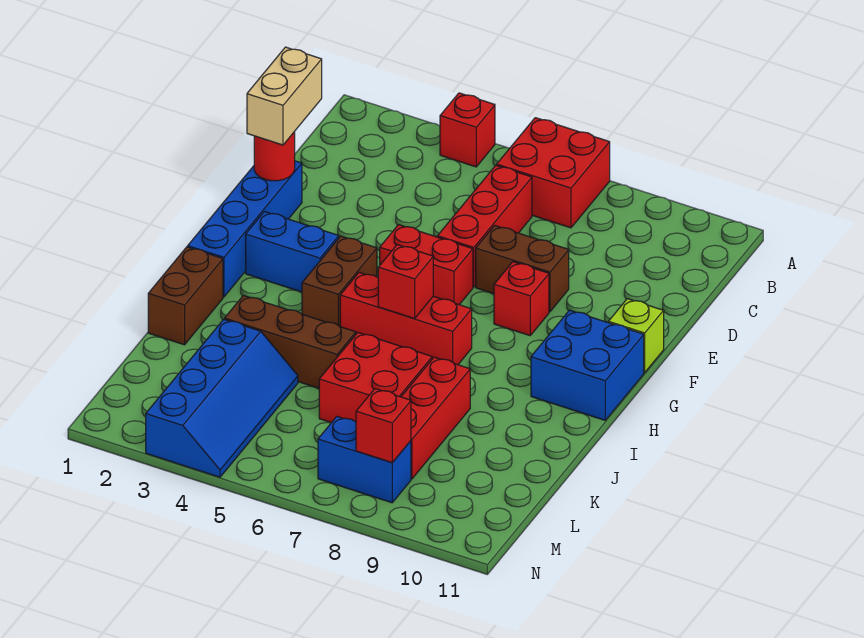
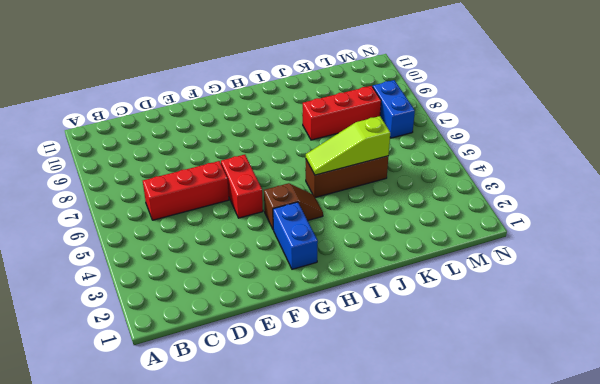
brown 1x2 slope [264,183,323,229] -> brown 1x2 brick [302,236,377,326]
brown 1x3 brick [306,156,388,198] -> brown 1x3 brick turned to [225,296,356,388]
lime 1x3 slope [306,116,390,175] -> none
none -> red 1x1 brick [440,93,495,167]
none -> red 2x2 brick [497,118,610,228]
none -> blue 1x4 brick [188,161,302,297]

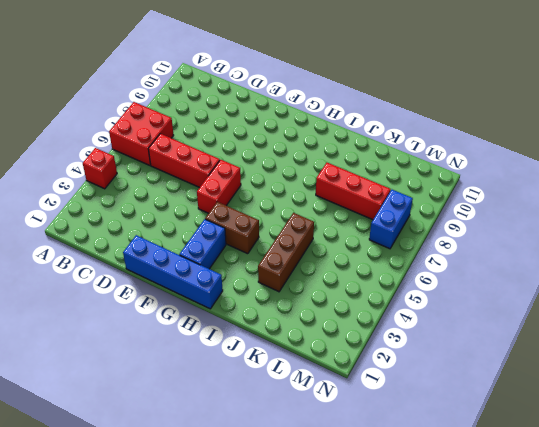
none -> brown 1x2 brick [476,226,569,312]
none -> red 1x1 brick [494,262,549,336]
none -> lime 1x1 brick [608,299,664,373]

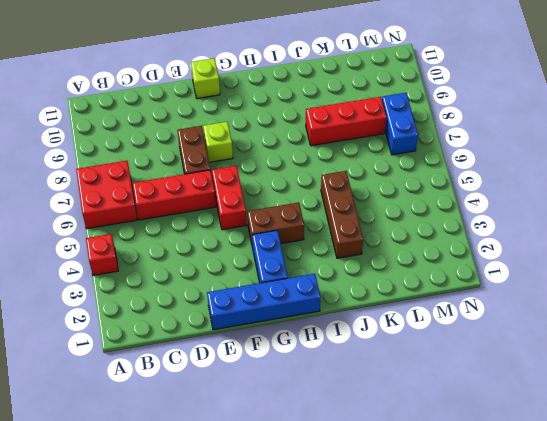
lime 1x1 brick [203,122,233,162] -> red 1x1 brick [494,262,549,336]
none -> blue 2x2 brick [531,310,644,420]
none -> red 1x3 brick [340,272,472,365]
none -> brown 1x2 brick [148,247,223,345]

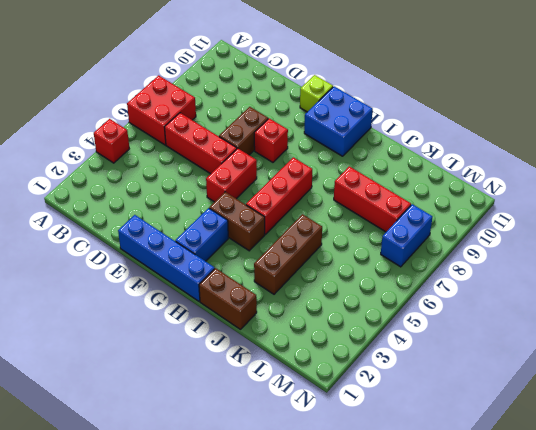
none -> red 2x2 brick [319,333,432,423]
none -> blue 2x4 slope [146,319,298,477]
none -> red 1x1 round brick [254,132,295,181]

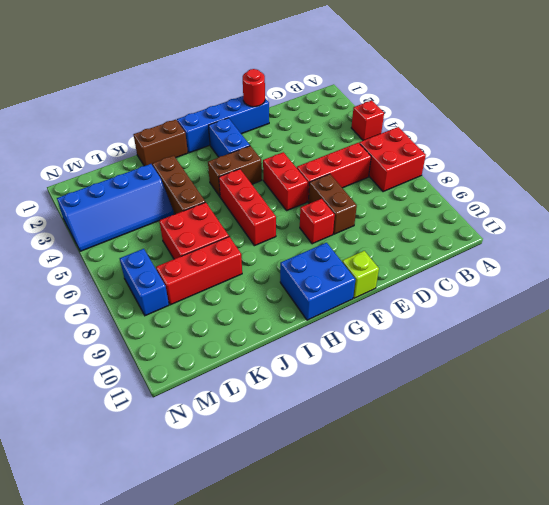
none -> red 1x1 brick [378,245,433,319]
none -> red 1x1 brick [356,389,411,463]
none -> tan 1x2 brick [247,47,322,145]

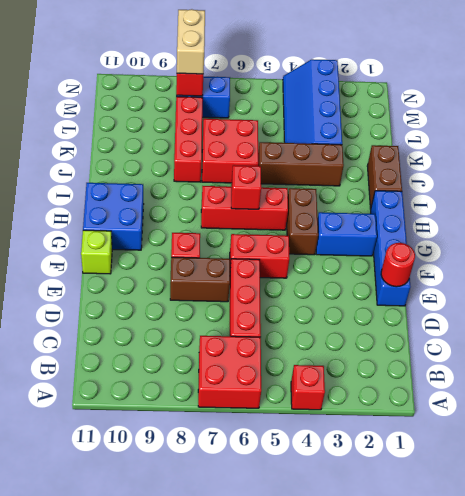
tan 1x2 brick [177,9,205,74] -> tan 1x2 brick moved to [247,47,322,145]

